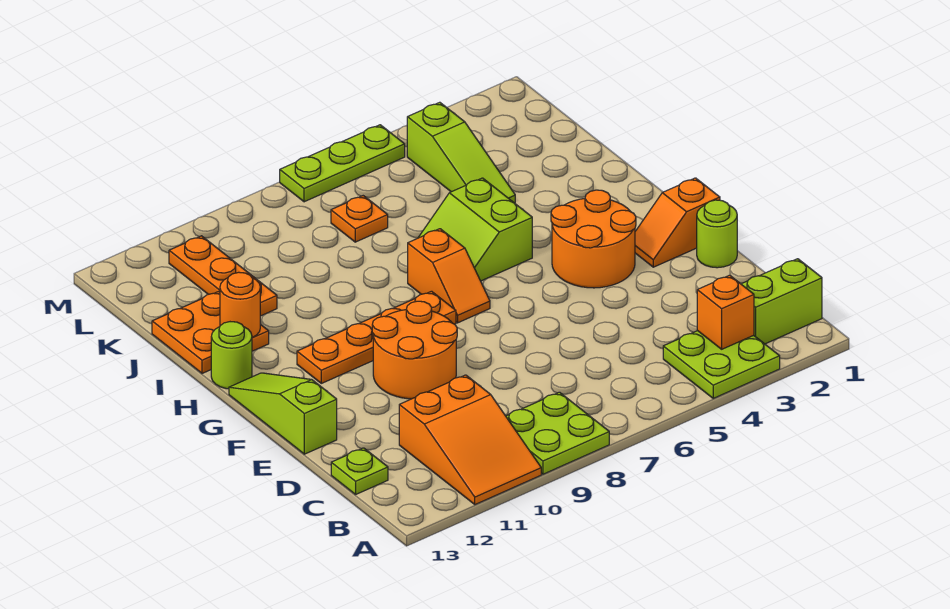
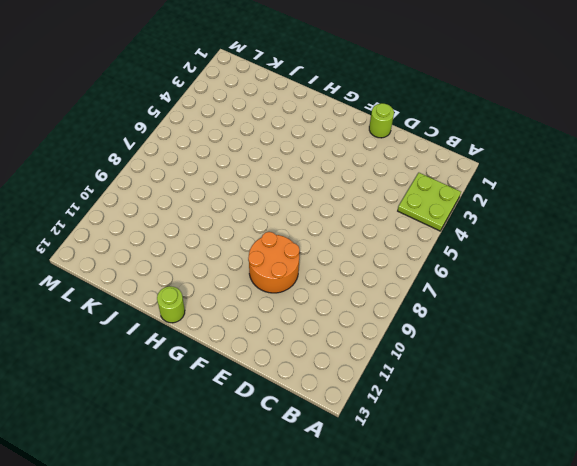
none -> lime 2x2 plate [506,392,609,474]
none -> orange 2x3 slope [399,375,541,504]
none -> lime 1x2 brick [741,259,822,344]

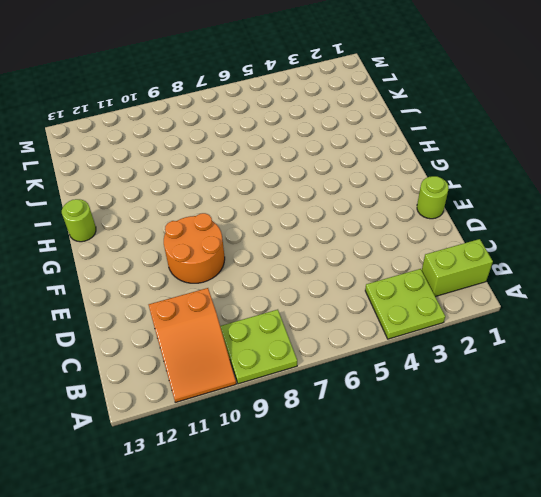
none -> lime 1x1 plate [331,448,388,494]
none -> lime 1x3 slope [229,373,337,454]
none -> orange 1x2 slope [635,178,720,267]

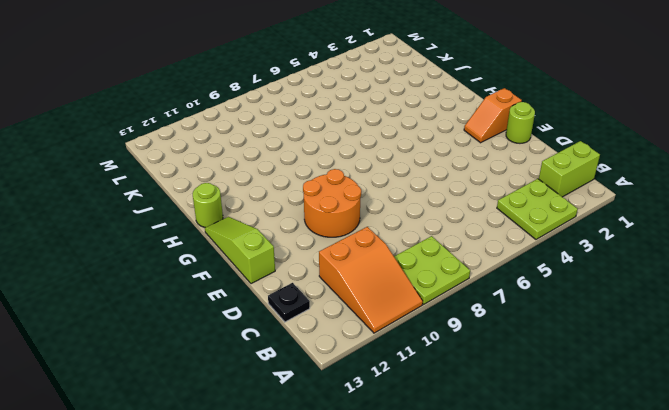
black 1x1 plate [268,283,310,322] -> lime 1x1 plate [331,448,388,494]
none -> orange 2x2 round brick [551,190,636,288]
none -> orange 1x2 slope [408,229,490,323]
none -> orange 1x4 plate [297,291,456,383]

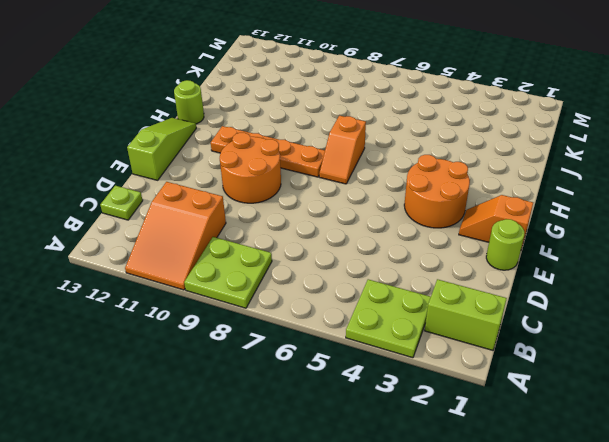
none -> lime 2x2 slope [418,178,532,281]
none -> orange 2x2 plate [152,292,269,373]
none -> lime 1x3 slope [407,102,515,203]

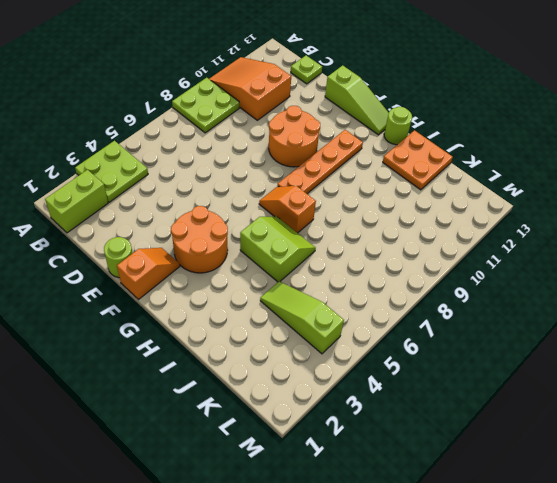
none -> orange 1x3 plate [169,236,277,316]
none -> orange 1x1 plate [331,196,388,242]
none -> lime 1x3 plate [280,125,405,202]

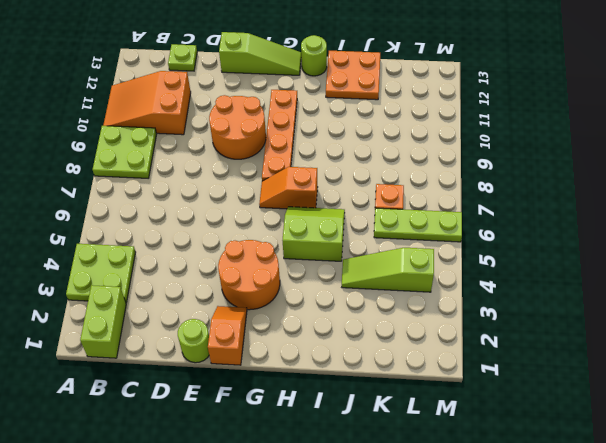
lime 1x3 plate [374,208,462,242] -> lime 1x3 plate turned to [280,125,405,202]
none -> orange 1x3 plate [169,236,277,316]
none -> orange 1x1 brick [697,275,754,349]
none -> orange 1x1 round brick [220,272,260,337]

